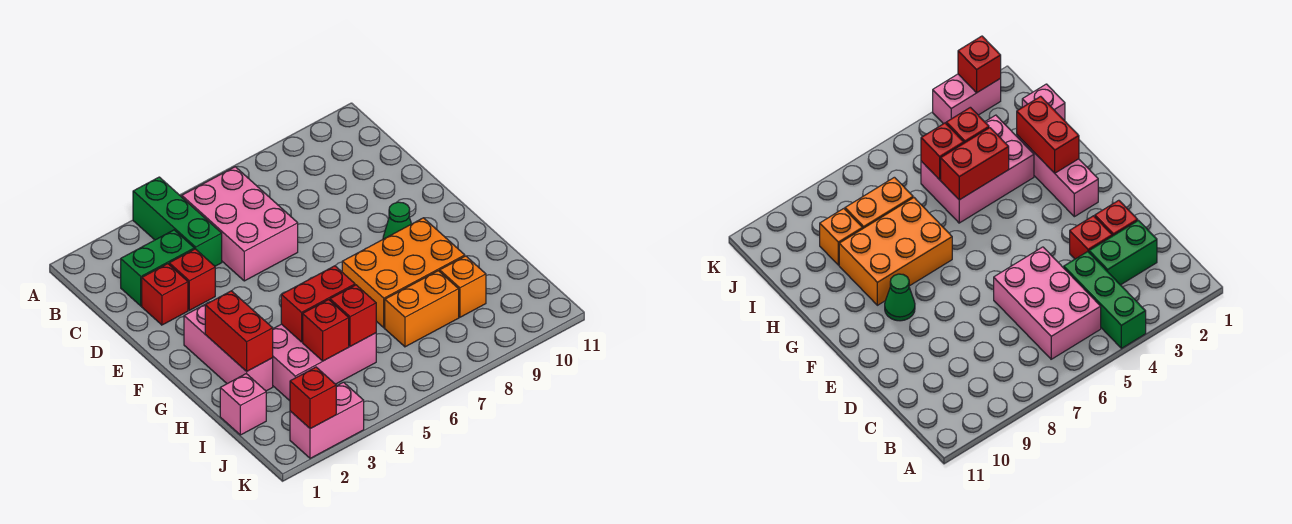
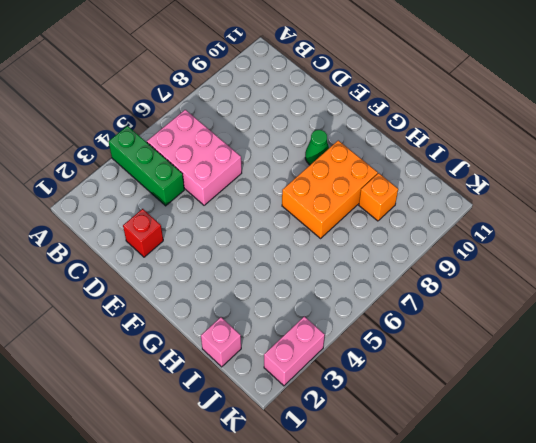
none -> green 1x2 brick [121,230,194,306]
none -> red 1x1 brick [169,249,215,310]
none -> pink 1x3 brick [184,302,273,391]

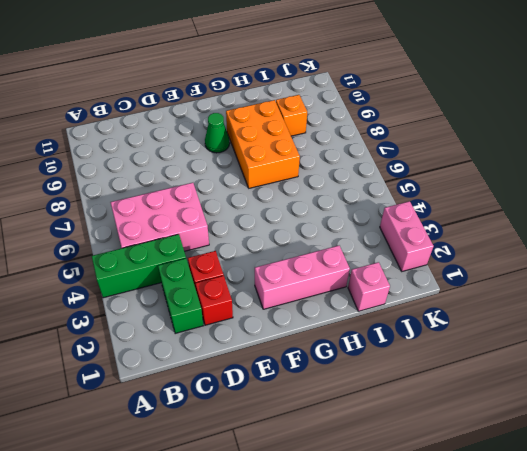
none -> pink 2x3 brick [273,324,376,401]
none -> orange 1x2 brick [385,271,459,347]
none -> red 1x2 brick [205,291,273,371]

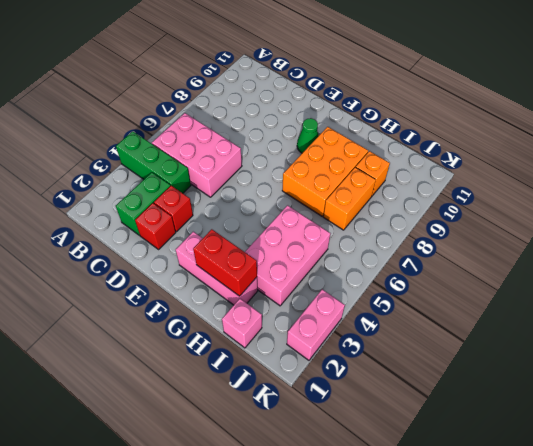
none -> red 1x2 brick [281,266,355,342]
none -> red 1x1 brick [303,300,349,361]
none -> red 1x1 brick [330,285,376,346]

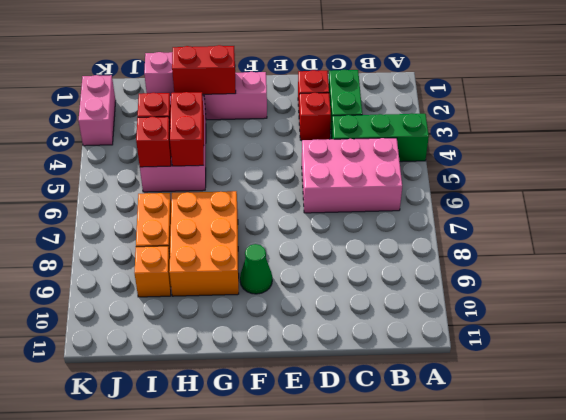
none -> red 1x1 brick [290,367,336,429]

